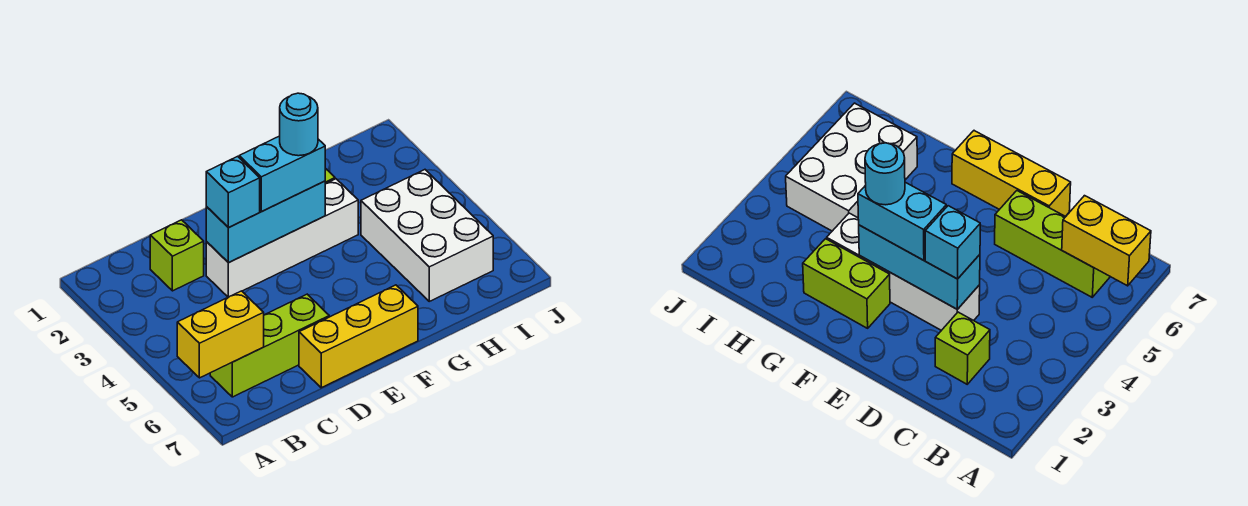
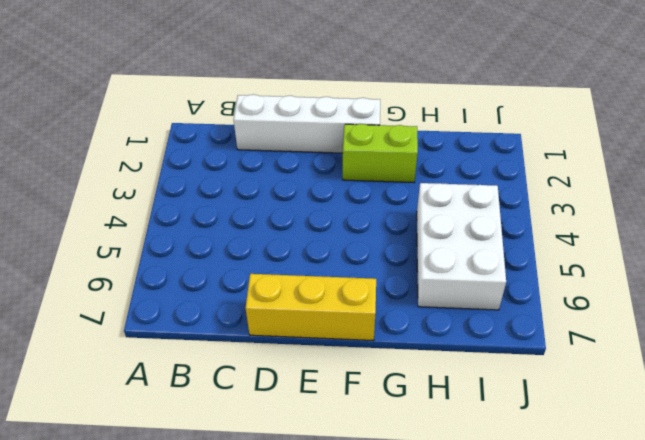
white 1x4 brick [234,94,380,153] -> white 1x4 brick moved to [206,179,358,297]
none -> lime 1x3 brick [210,294,329,397]
none -> lime 1x1 brick [150,220,204,291]

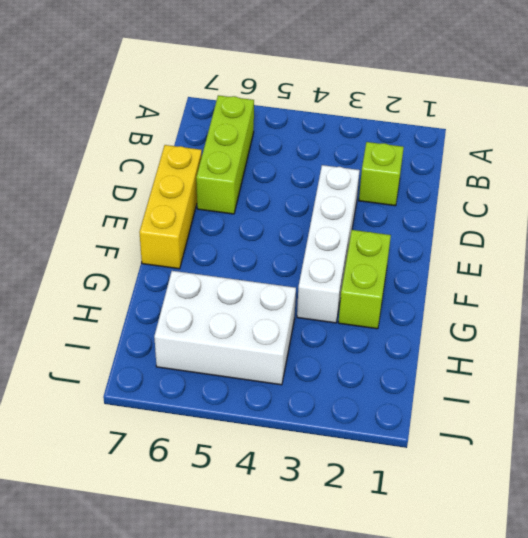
none -> yellow 1x2 brick [177,291,264,378]
none -> cyan 1x3 brick [206,181,325,263]

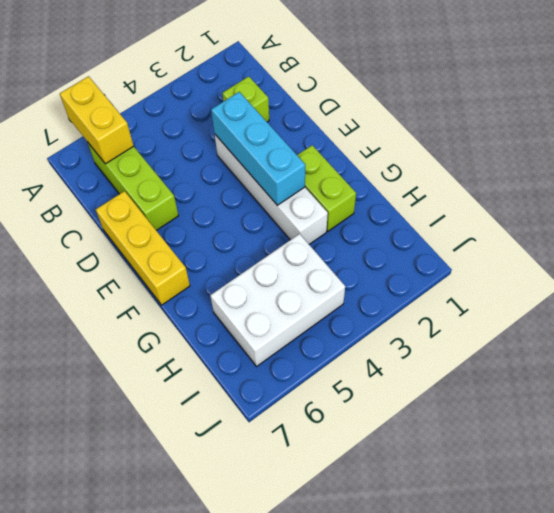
none -> cyan 1x1 brick [206,156,260,228]
none -> cyan 1x2 brick [239,136,325,212]

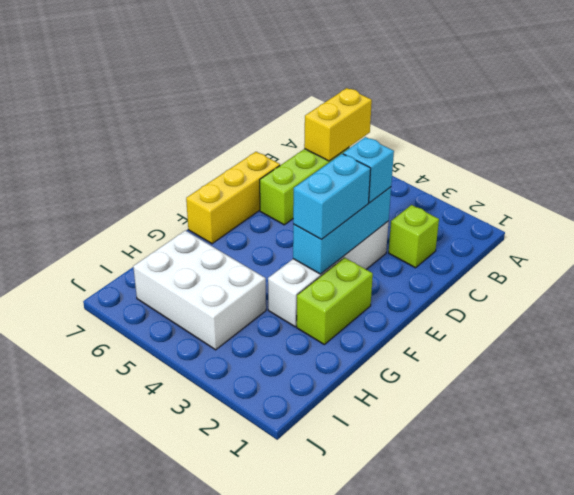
none -> cyan 1x1 round brick [280,93,318,156]

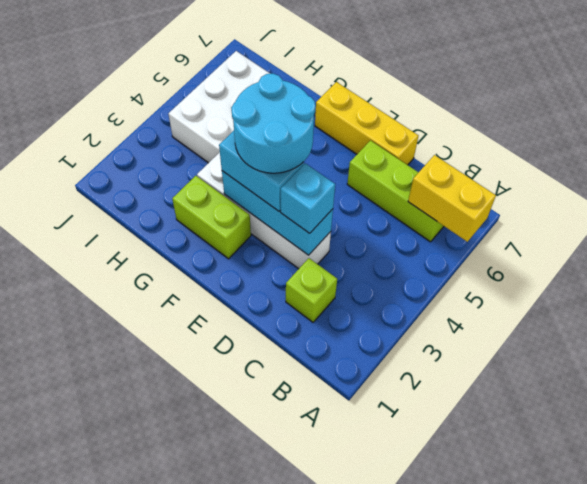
cyan 2x2 round brick [231,74,315,173] -> cyan 1x1 round brick [280,93,318,156]

